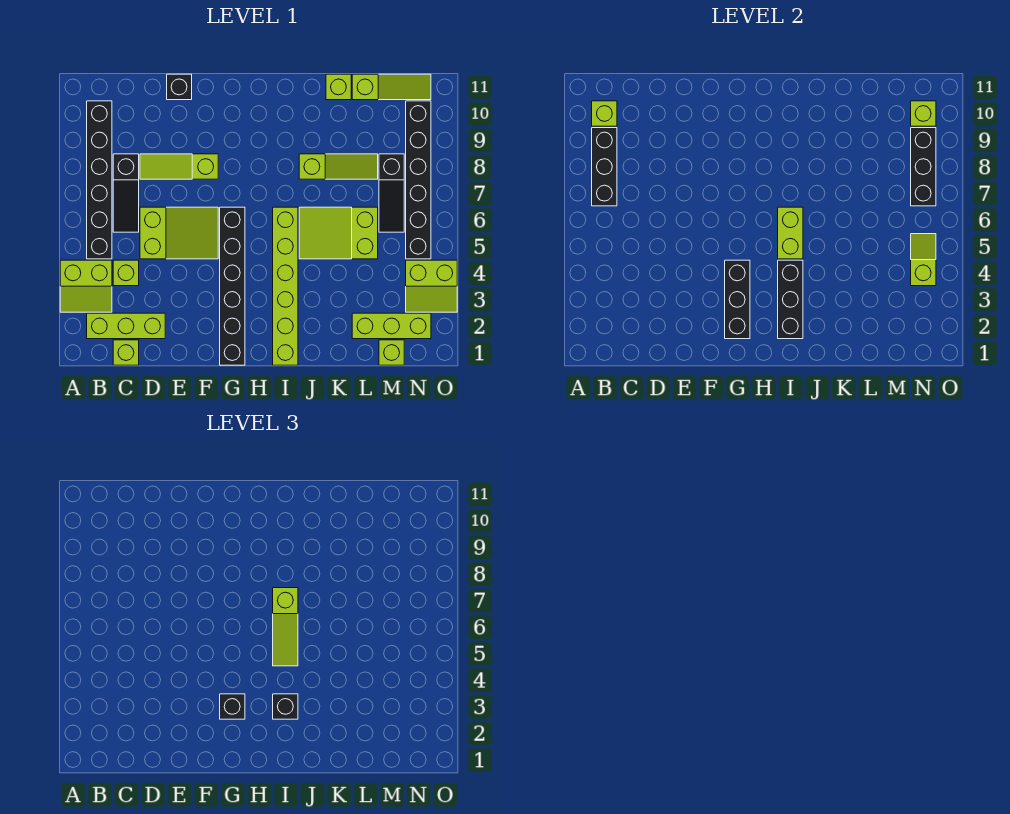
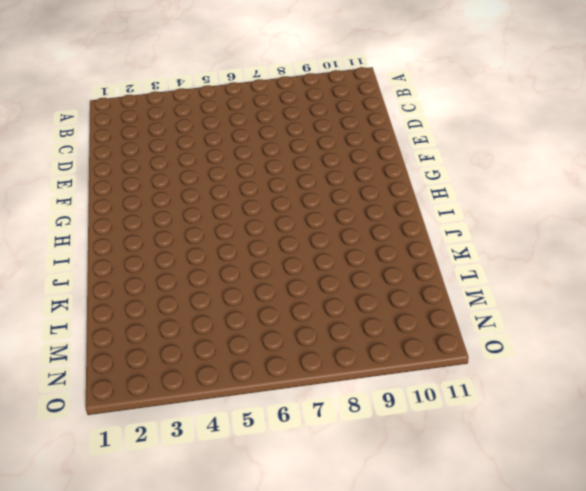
none -> lime 2x2 slope [60,260,112,312]
none -> lime 1x3 brick [87,313,165,339]
none -> black 1x6 brick [87,101,112,259]
none -> lime 1x1 brick [113,340,139,365]

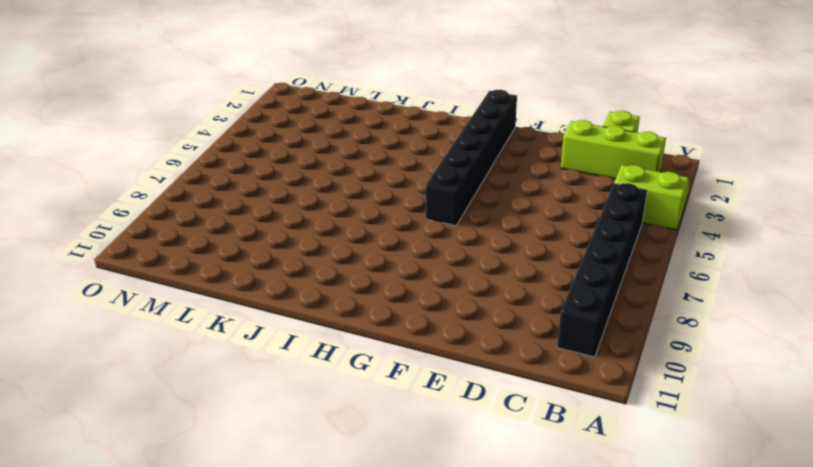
none -> lime 1x1 brick [113,260,139,286]
none -> black 1x3 slope [113,154,139,232]
none -> lime 2x3 slope [140,207,218,259]
none -> lime 1x3 slope [140,154,218,179]

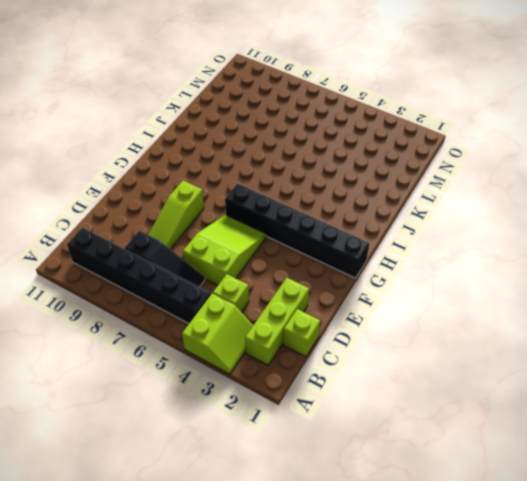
none -> black 1x1 brick [167,74,192,100]
none -> lime 1x6 brick [273,207,298,365]
none -> lime 2x3 slope [299,207,378,259]
none -> lime 1x3 slope [299,154,378,179]

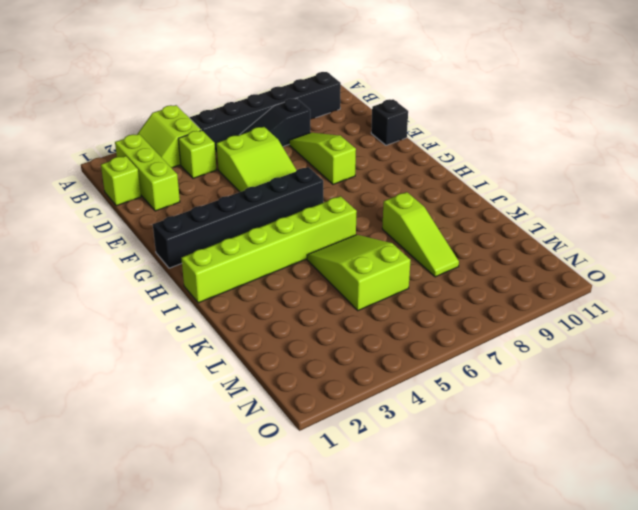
none -> lime 1x1 brick [326,74,351,100]
none -> lime 1x3 brick [352,313,431,339]
none -> lime 1x3 slope [352,74,431,100]
none -> lime 1x1 brick [379,340,404,365]

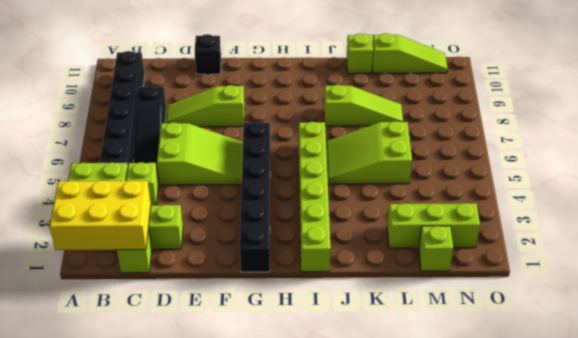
yellow 2x3 brick [50,181,151,250] -> none
none -> black 1x3 slope [379,154,404,232]
none -> lime 2x2 slope [406,260,457,312]
none -> black 1x6 brick [406,101,431,259]
none -> black 1x3 brick [592,128,617,206]

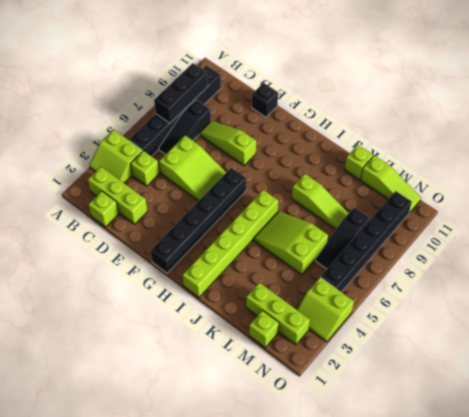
none -> lime 1x1 brick [592,101,617,126]
none -> black 1x3 brick [725,260,750,339]
none -> black 1x3 brick [778,260,803,339]
none -> lime 1x2 brick [778,207,803,259]

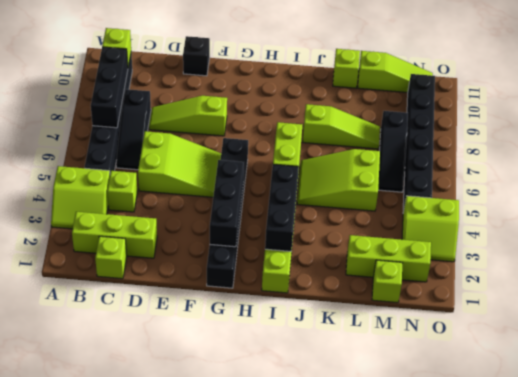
none -> lime 1x2 slope [911,234,936,286]
none -> black 1x3 brick [911,128,936,206]
none -> lime 1x1 brick [911,101,936,126]
none -> black 1x1 brick [220,694,245,719]

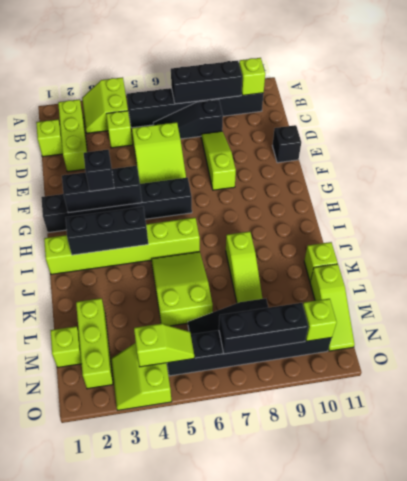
none -> lime 1x2 brick [778,207,803,259]
none -> black 1x1 brick [273,694,298,719]
none -> lime 1x3 slope [273,588,298,666]

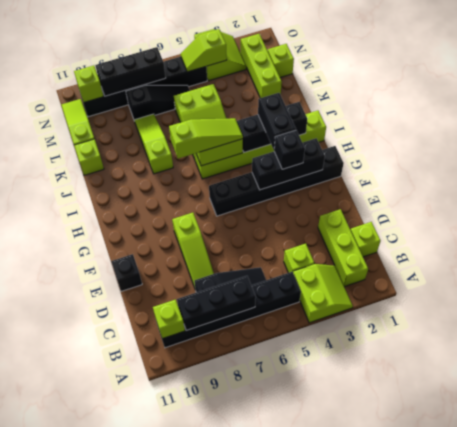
black 1x2 brick [258,93,296,150] -> black 1x1 brick [273,694,298,719]
none -> lime 2x3 slope [140,207,218,259]

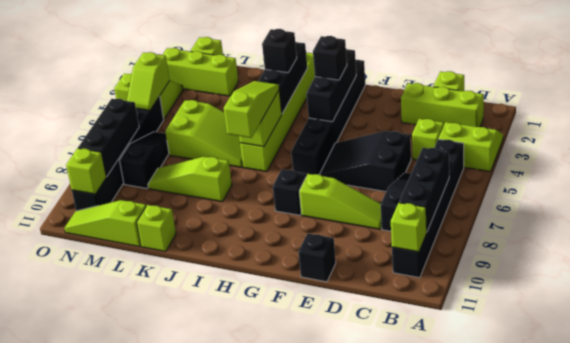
black 2x3 slope [319,131,411,192] -> lime 2x3 slope [140,207,218,259]
black 1x1 brick [273,169,307,215] -> none

